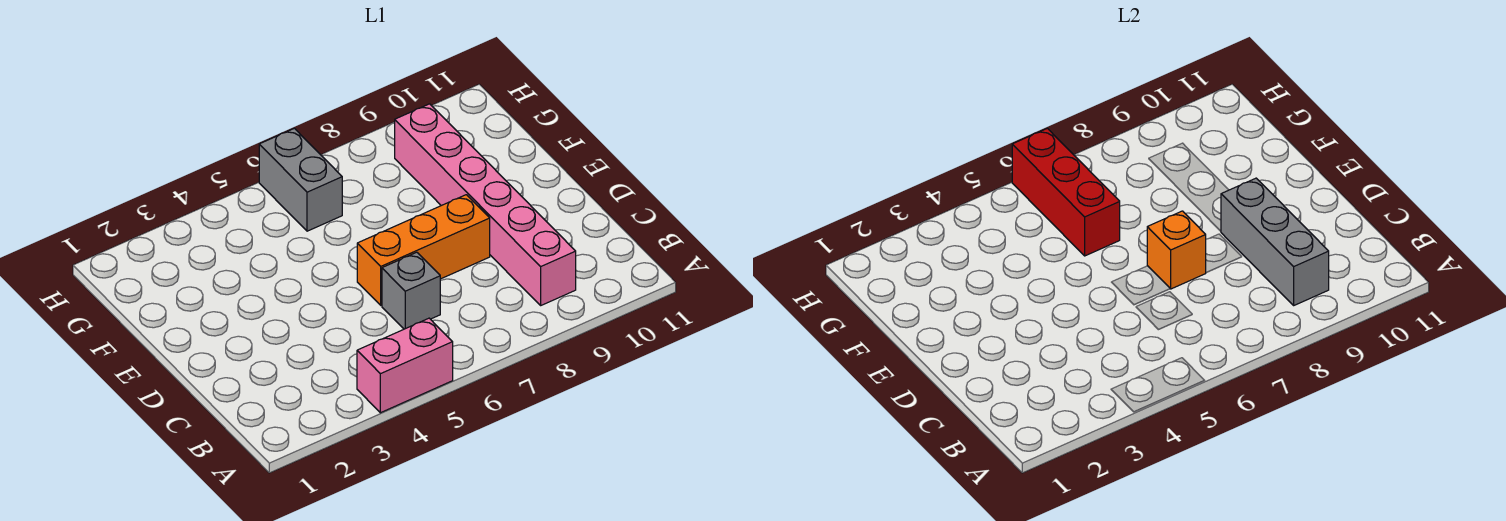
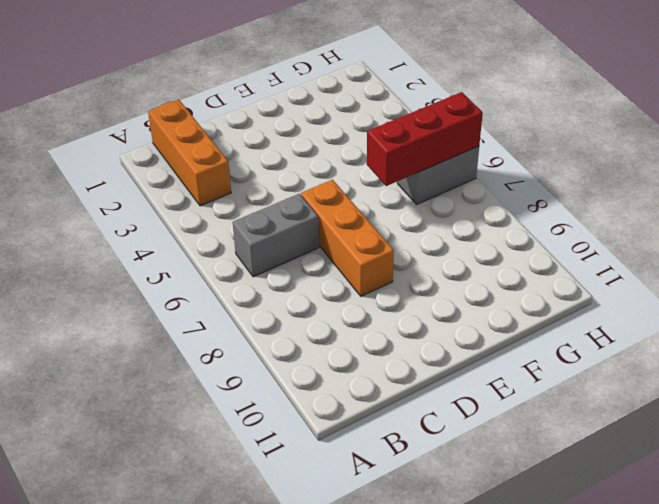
orange 1x3 brick [148,99,231,206] -> none
grey 1x2 brick [233,194,319,277] -> grey 1x1 brick [382,252,440,329]
none -> pink 1x2 brick [357,318,453,413]
none -> pink 1x6 brick [395,104,576,305]

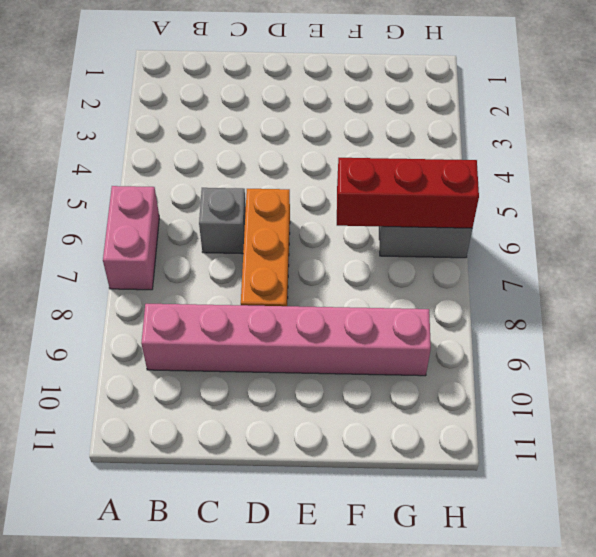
pink 1x2 brick [103,186,159,290] -> pink 1x2 brick moved to [357,318,453,413]
none -> grey 1x3 brick [1221,178,1329,305]
none -> orange 1x1 brick [1147,211,1206,289]

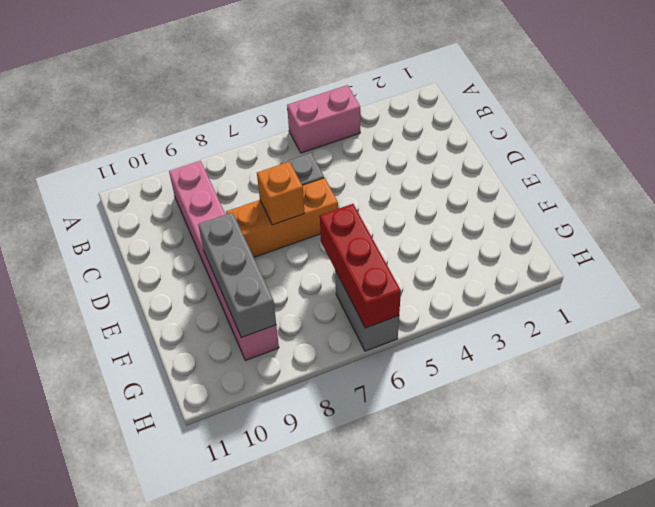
grey 1x3 brick [198,213,276,338] -> grey 1x3 brick moved to [1221,178,1329,305]

